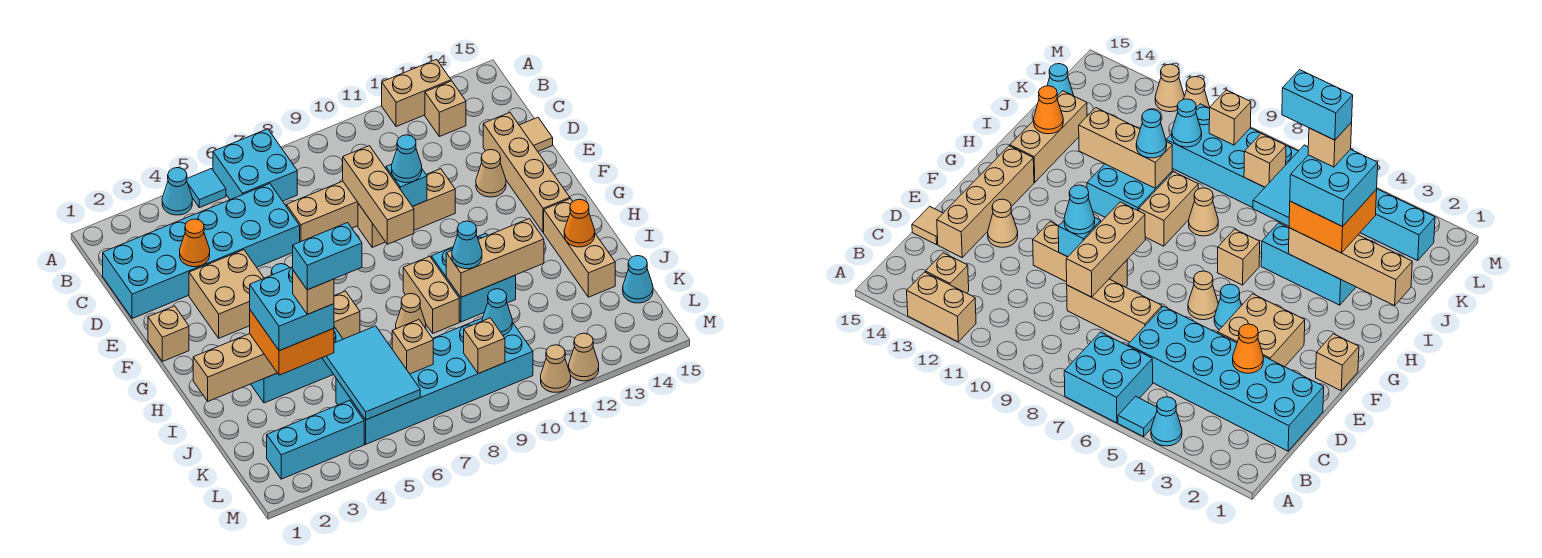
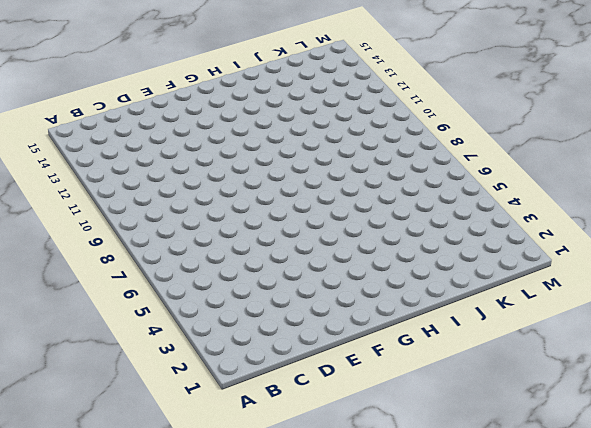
none -> cyan 1x1 cone [162,168,192,215]
none -> cyan 1x1 tile [187,169,226,208]
none -> cyan 2x2 brick [213,129,297,201]
none -> tan 1x2 brick [382,60,451,127]

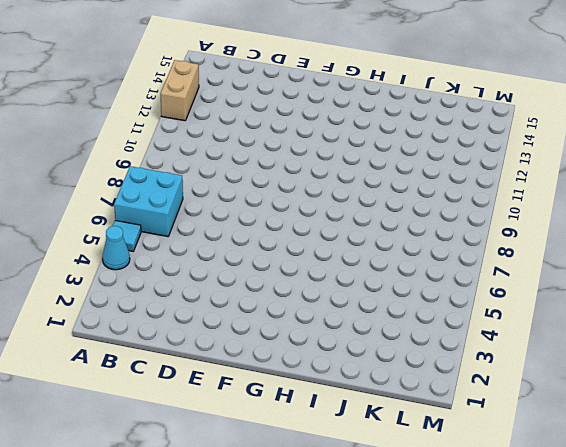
none -> tan 1x1 brick [425,81,466,137]
none -> cyan 2x6 brick [103,184,300,319]
none -> tan 1x3 brick [286,181,358,242]
none -> tan 1x4 brick [483,113,570,233]

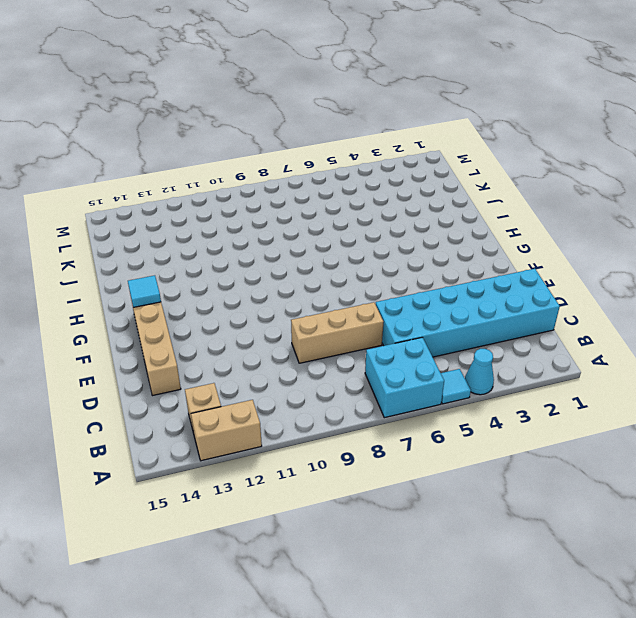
cyan 1x1 tile [128,275,161,307] -> none
none -> tan 1x1 tile [519,117,553,151]
none -> tan 2x2 brick [189,250,264,338]
none -> tan 1x3 brick [358,169,455,247]
none -> tan 1x1 cone [476,150,506,197]

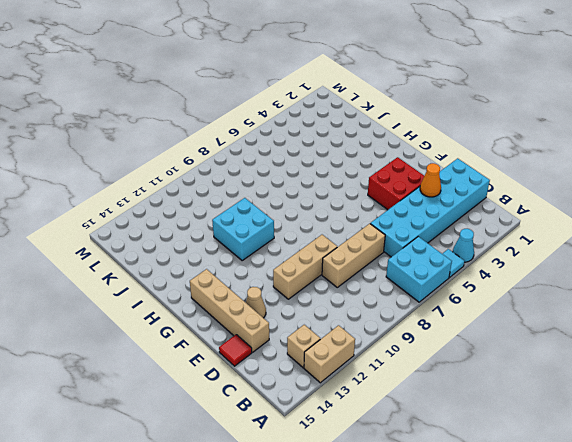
red 1x1 tile [219,335,252,366] -> tan 1x1 tile [519,117,553,151]
red 2x2 brick [368,157,424,210] -> tan 2x2 brick [189,250,264,338]
none -> tan 1x1 brick [148,306,189,362]
none -> cyan 1x1 cone [1214,284,1242,330]
none -> tan 1x1 cone [1188,271,1218,320]
none -> tan 1x1 brick [334,291,360,339]

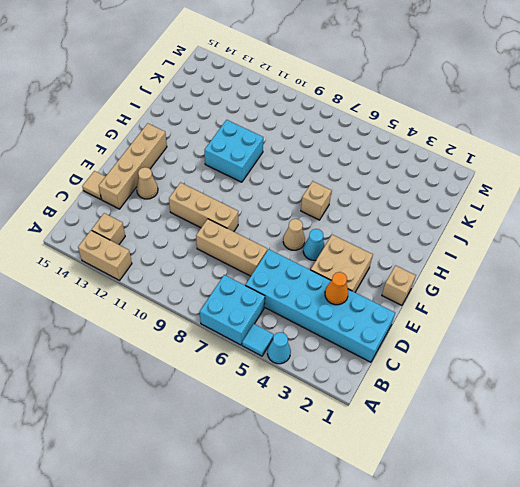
none -> tan 1x2 brick [403,256,459,333]
none -> tan 1x3 brick [544,199,615,297]
none -> cyan 1x3 brick [251,327,343,403]
none -> tan 1x1 cone [396,294,426,329]

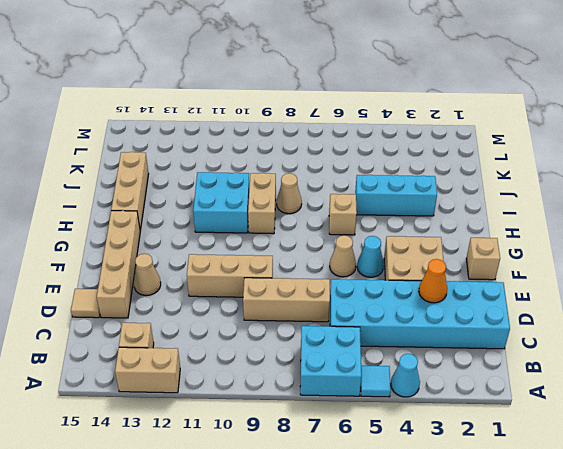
none -> cyan 2x6 brick [336,318,533,444]
none -> cyan 1x1 cone [623,256,653,303]
none -> cyan 1x3 brick [267,400,364,479]
none -> tan 1x1 cone [541,345,571,392]

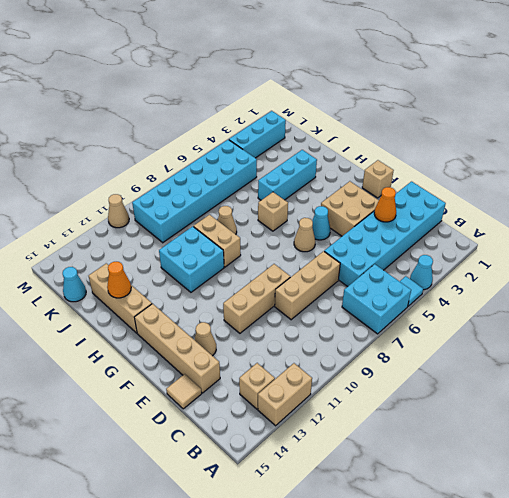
none -> tan 1x1 cone [569,333,599,381]
none -> tan 1x3 brick [343,146,414,244]
none -> cyan 1x1 brick [386,164,427,206]
none -> tan 1x4 brick [193,334,277,401]

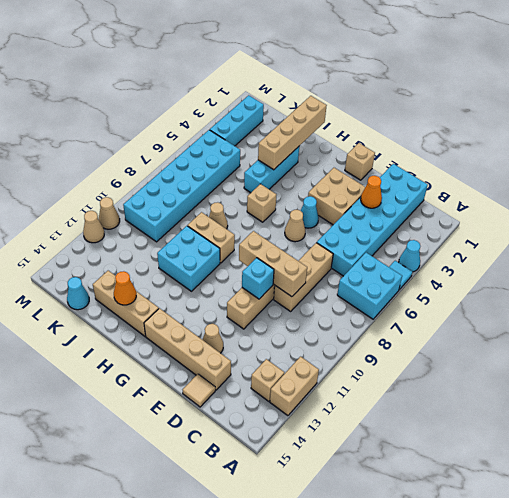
none -> tan 1x3 brick [446,219,544,297]
none -> cyan 2x3 tile [322,326,420,420]
none -> tan 1x1 brick [392,320,433,374]
none -> cyan 1x1 cone [482,289,512,335]

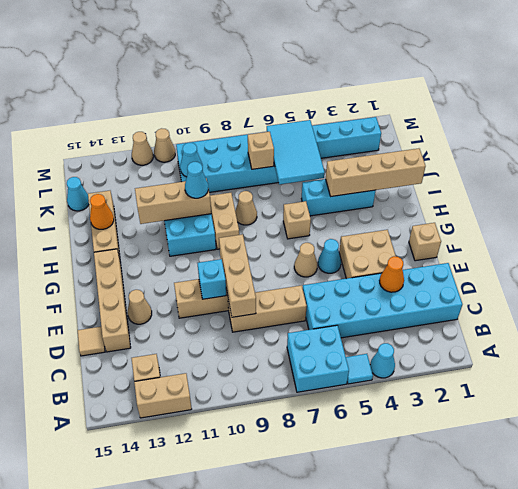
none -> tan 1x1 brick [464,318,505,374]
none -> cyan 1x1 cone [392,135,422,183]
none -> orange 2x2 brick [250,310,334,375]
none -> cyan 2x2 brick [250,267,334,351]

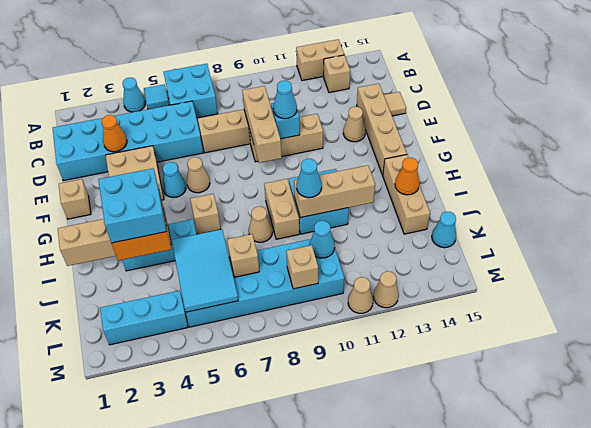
none -> tan 1x1 brick [293,270,334,314]
none -> cyan 1x2 brick [293,223,362,290]

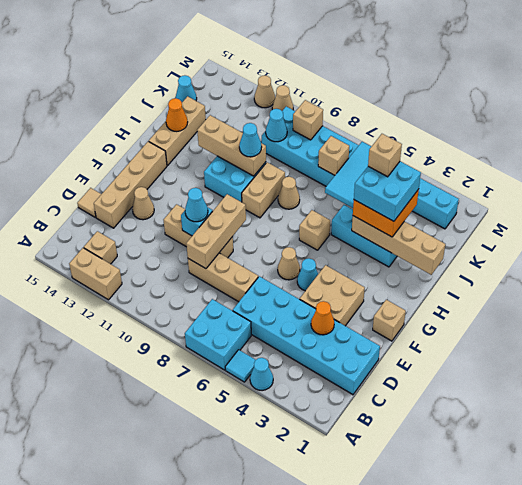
none -> cyan 1x2 brick [293,223,362,290]

